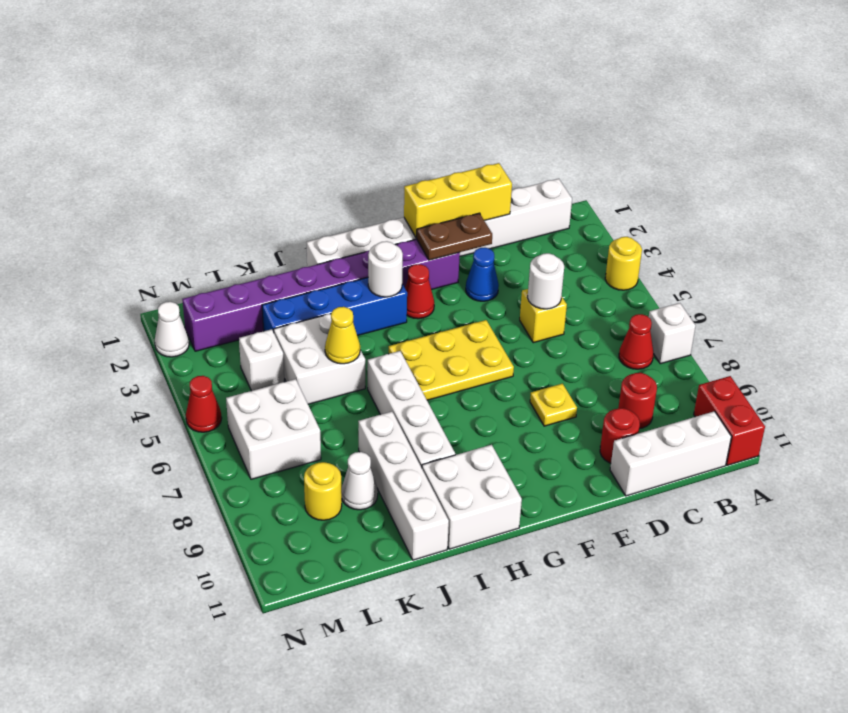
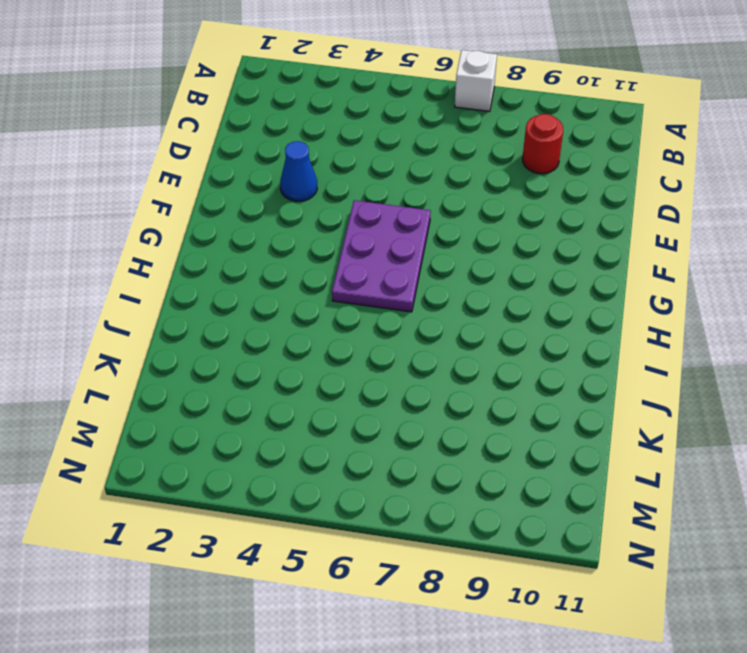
purple 2x3 plate [332,200,431,312] -> yellow 2x3 plate [389,320,514,400]
none -> yellow 1x1 round brick [605,237,642,290]
none -> red 1x2 brick [694,376,765,465]
none -> white 1x8 brick [307,179,572,267]
none -> red 1x1 cone [619,314,653,369]

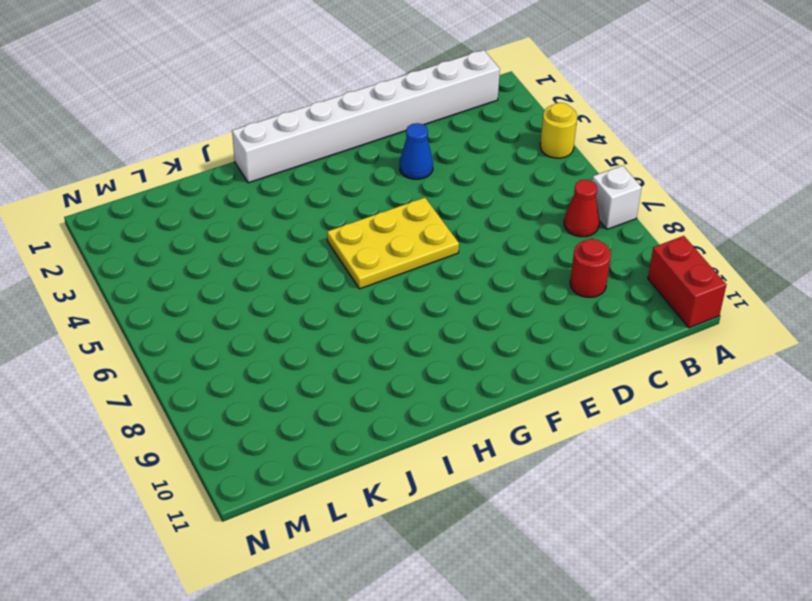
none -> white 1x3 brick [610,411,731,496]
none -> yellow 1x1 brick [520,289,567,343]
none -> red 1x1 round brick [600,408,640,463]
none -> yellow 1x1 plate [530,384,577,426]

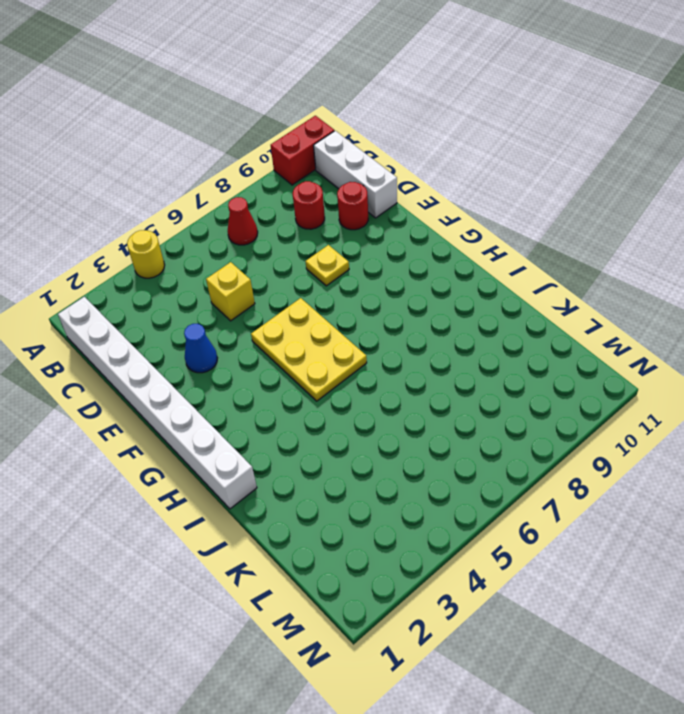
none -> white 1x1 brick [649,303,695,364]
none -> purple 1x8 brick [182,239,460,351]
none -> red 1x1 cone [405,264,434,319]
none -> blue 1x4 brick [262,278,407,336]

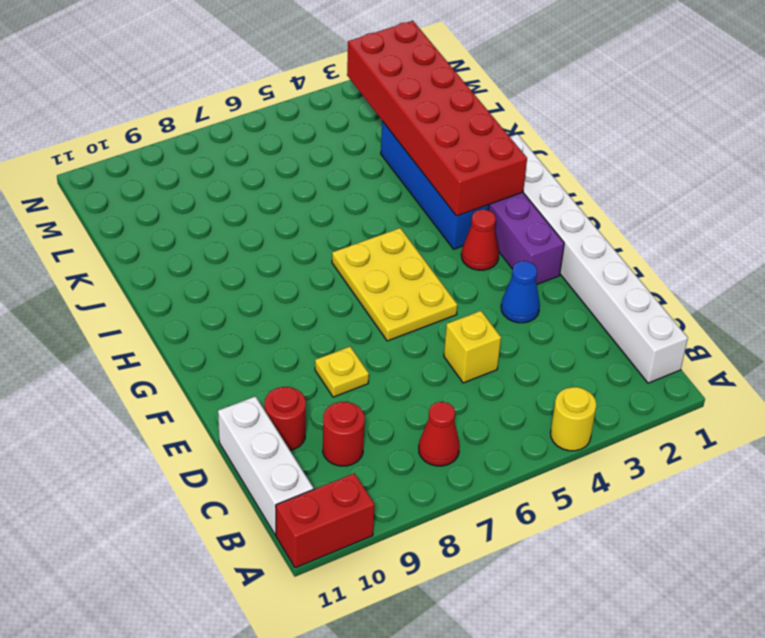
red 2x6 brick [347,21,527,216] -> white 1x1 round brick [368,241,403,297]
none -> white 1x1 brick [649,303,695,364]
none -> white 2x2 brick [422,445,522,549]
none -> white 1x4 brick [368,351,455,468]
none -> white 2x2 brick [274,314,365,404]

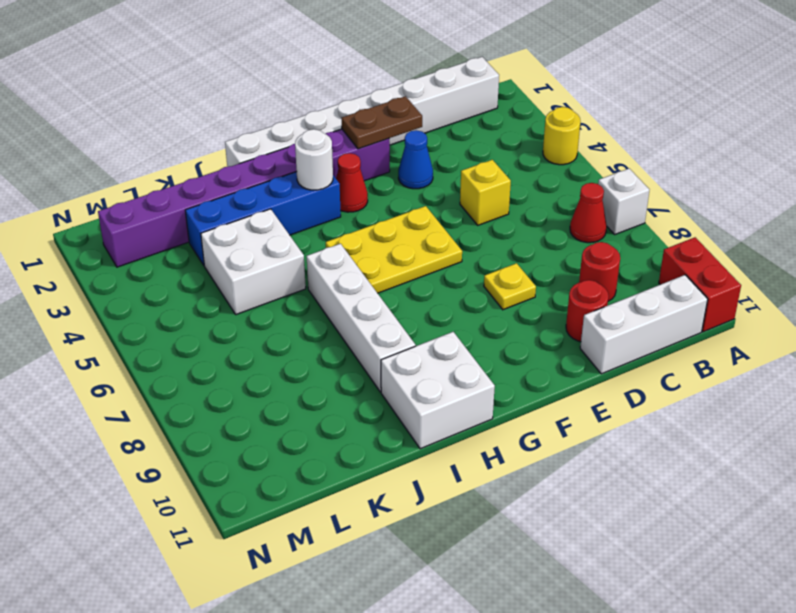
none -> white 1x4 brick [358,412,449,560]
none -> white 1x1 cone [341,452,378,510]
none -> white 1x1 brick [239,329,284,391]
none -> white 2x2 brick [226,379,321,479]

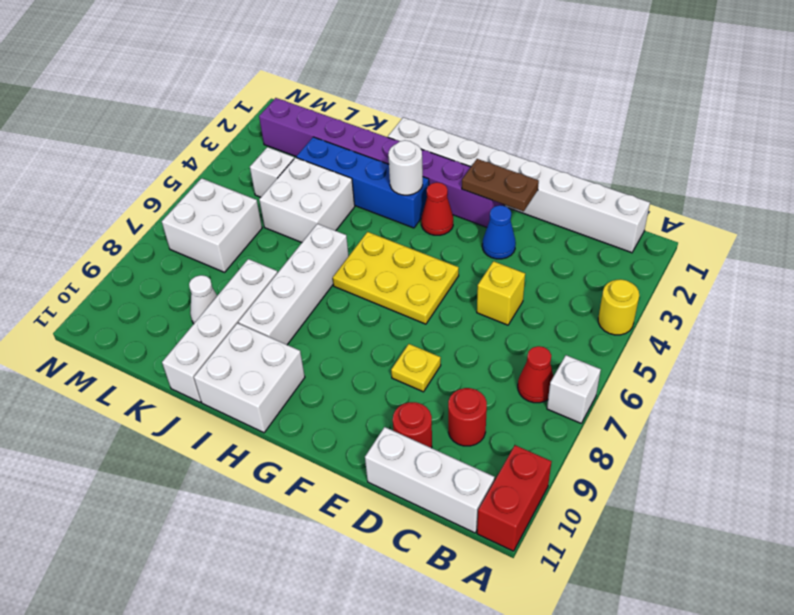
none -> yellow 1x1 round brick [304,462,342,520]
none -> white 1x1 cone [155,302,189,357]
none -> red 1x1 cone [186,376,222,432]
none -> yellow 1x3 brick [404,163,512,238]

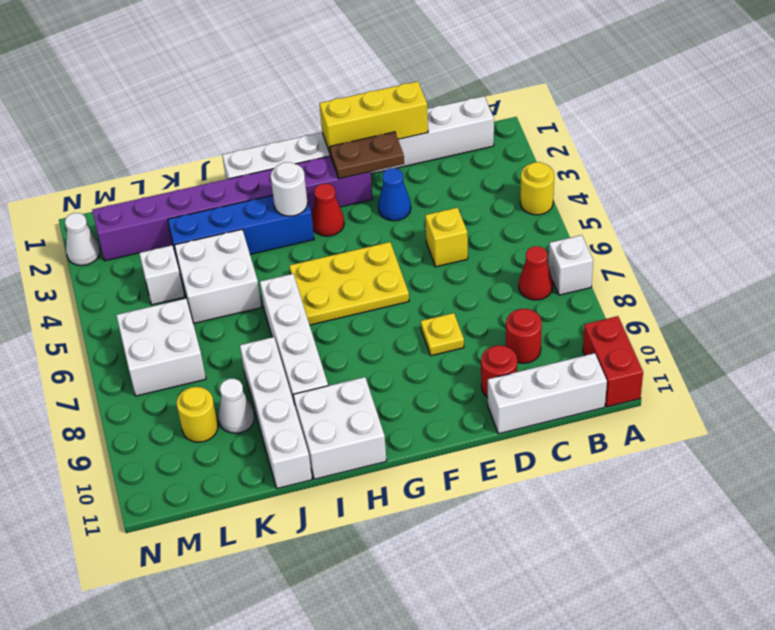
none -> red 1x1 cone [186,376,222,432]
none -> white 1x1 round brick [528,253,564,309]
none -> yellow 1x1 cone [325,307,360,364]

